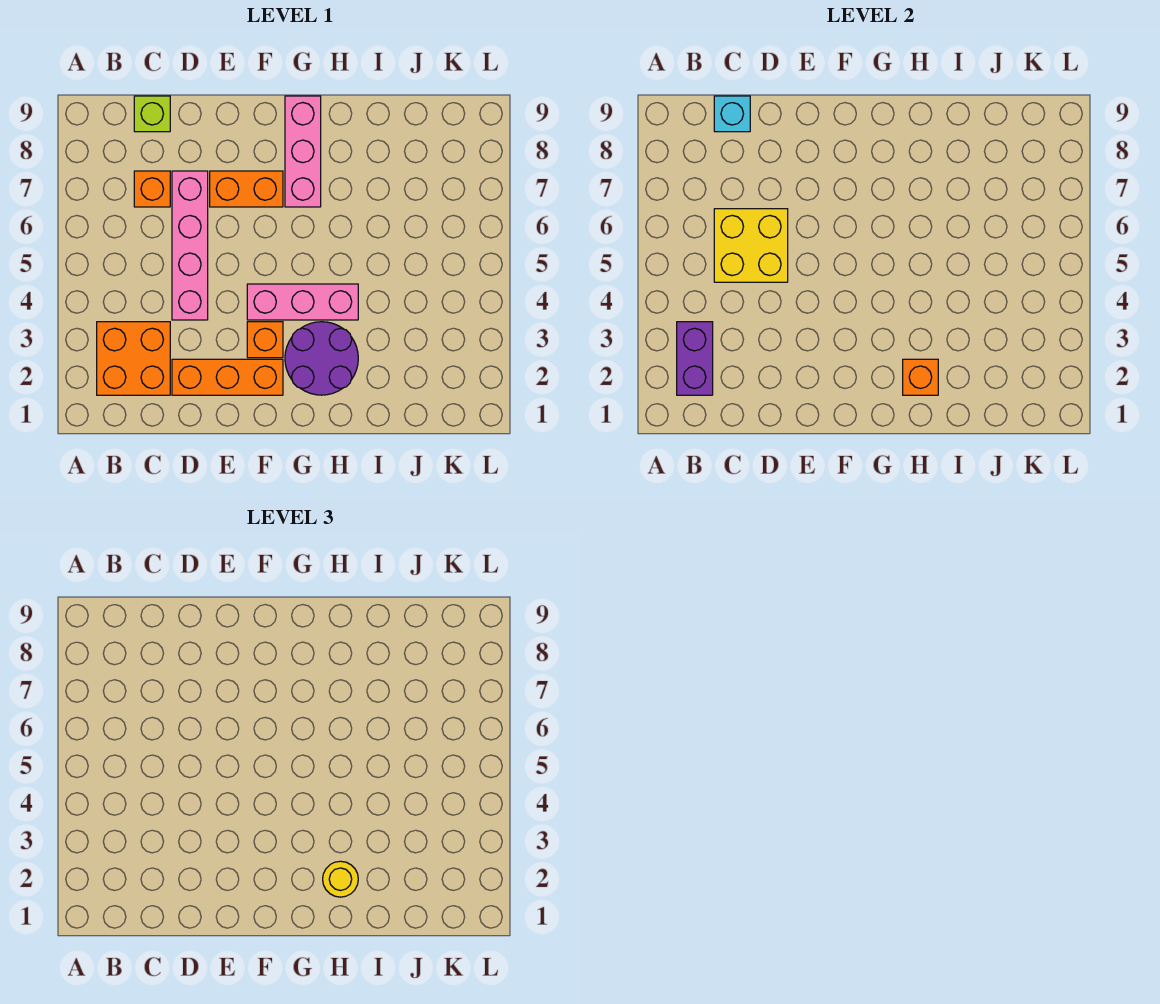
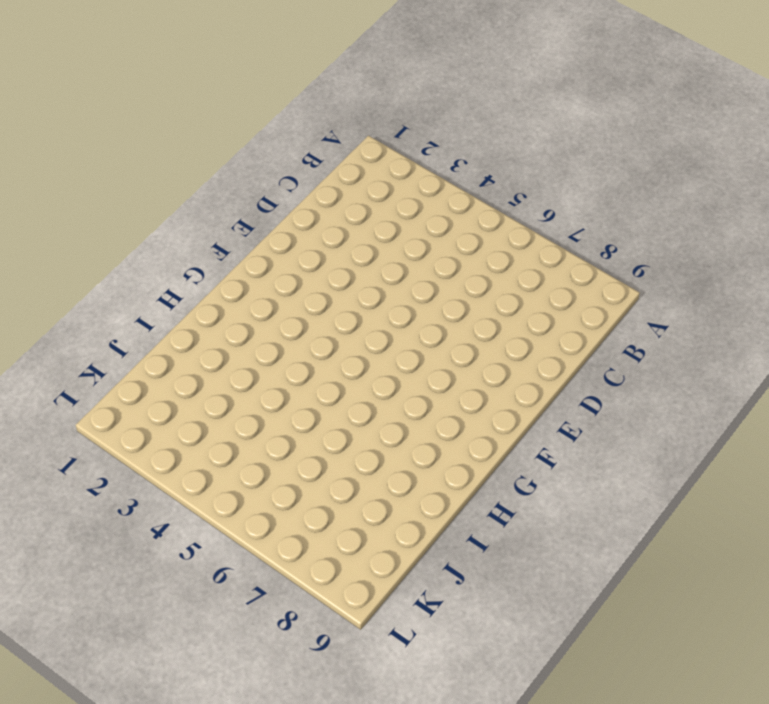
none -> orange 2x2 brick [97,322,170,395]
none -> orange 1x1 brick [134,171,170,207]
none -> lime 1x1 brick [134,96,170,132]

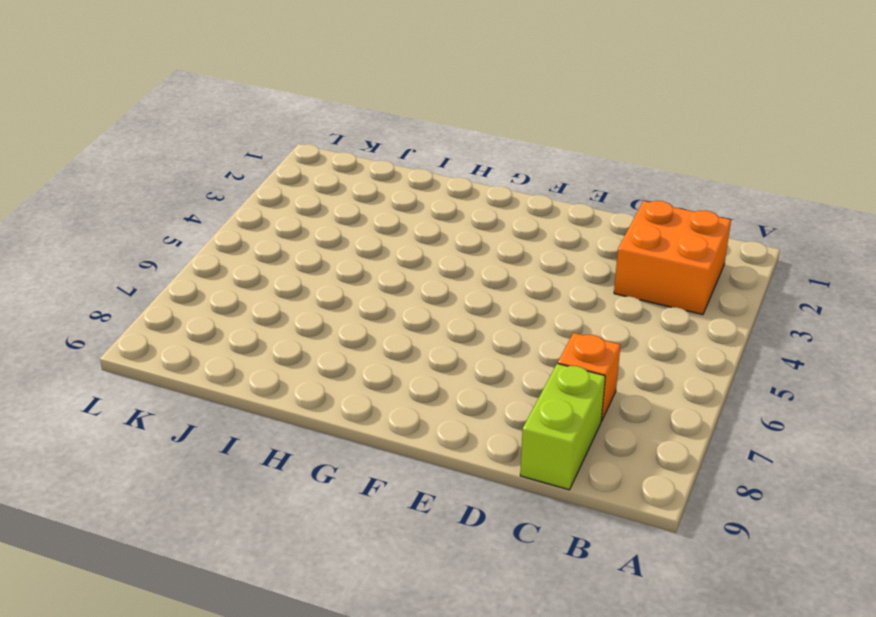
lime 1x2 brick [520,363,605,490] -> lime 1x1 brick [134,96,170,132]
none -> orange 1x3 brick [172,359,283,395]
none -> pink 1x4 brick [172,171,208,320]
none -> orange 1x2 brick [210,171,283,207]

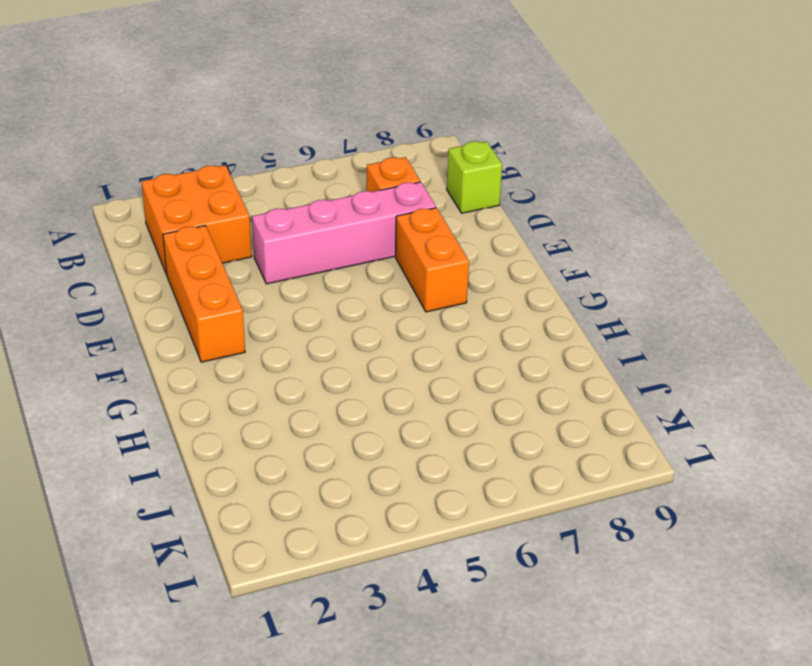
none -> orange 1x1 brick [247,322,283,358]
none -> pink 1x3 brick [247,284,358,320]
none -> purple 2x2 round brick [285,322,358,395]

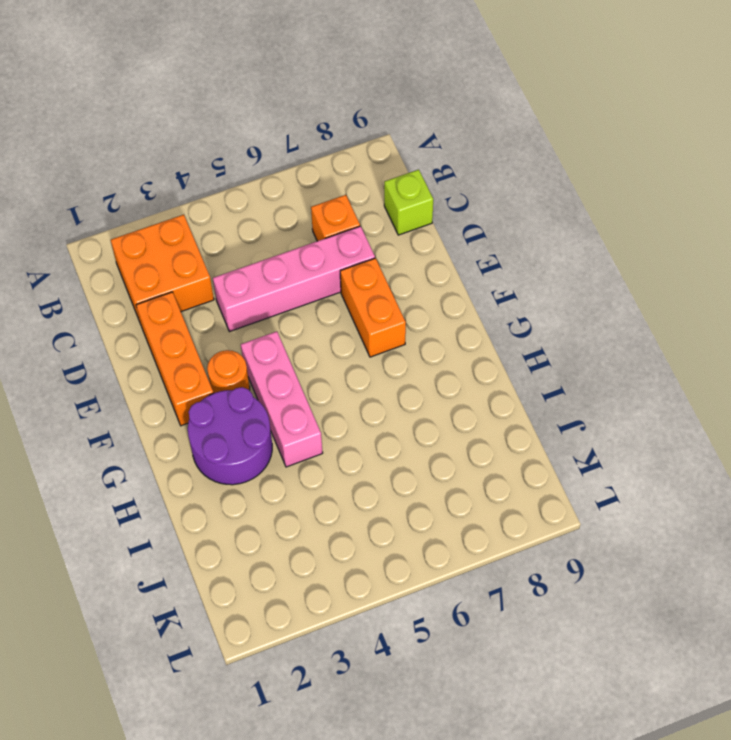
orange 1x1 round brick [207,350,250,393] -> orange 1x1 brick [247,322,283,358]
none -> pink 1x3 brick [285,96,321,207]
none -> purple 1x2 brick [677,322,713,395]
none -> yellow 2x2 brick [714,209,788,282]

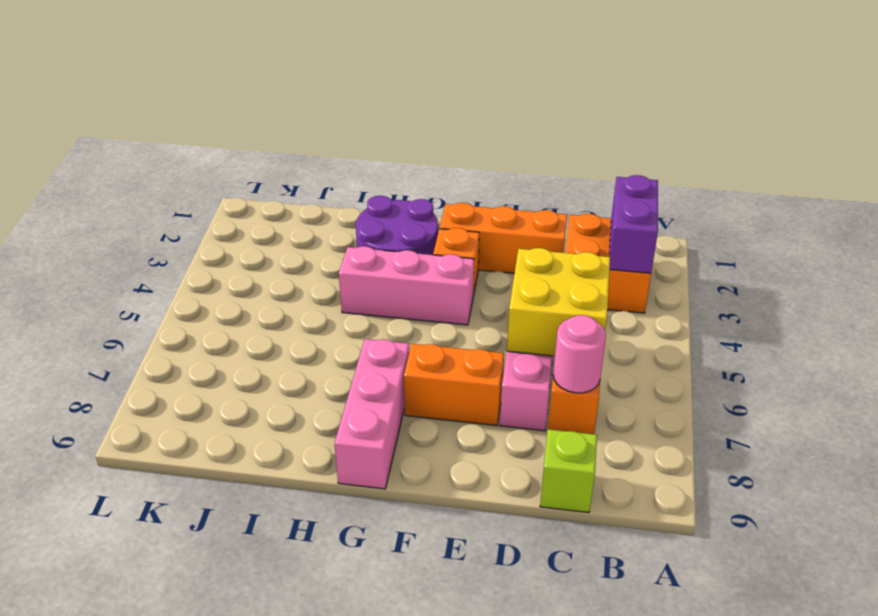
pink 1x1 round brick [553,315,606,393] -> none
none -> cyan 1x1 brick [714,96,750,132]
none -> orange 1x1 brick [903,359,938,395]
none -> yellow 1x1 round brick [323,861,358,897]

